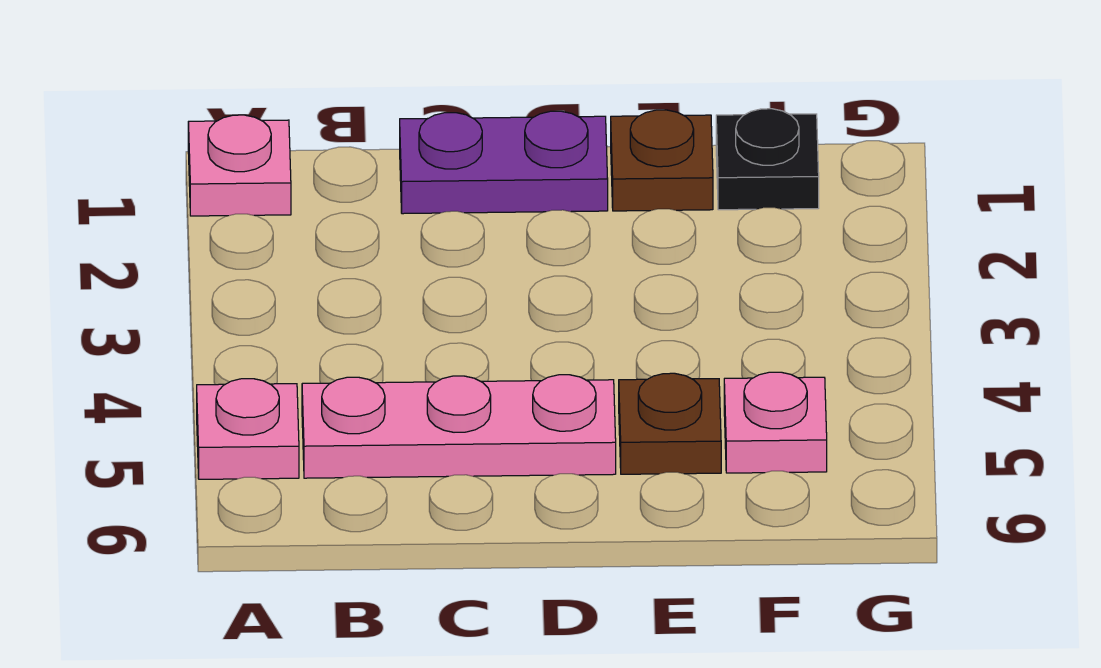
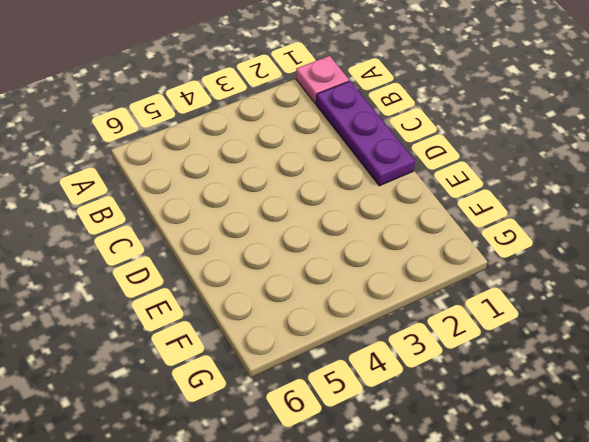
purple 1x3 plate [316,81,415,186] -> purple 1x2 plate [400,111,608,214]
none -> pink 1x1 plate [197,379,299,479]
none -> pink 1x3 plate [302,375,616,478]

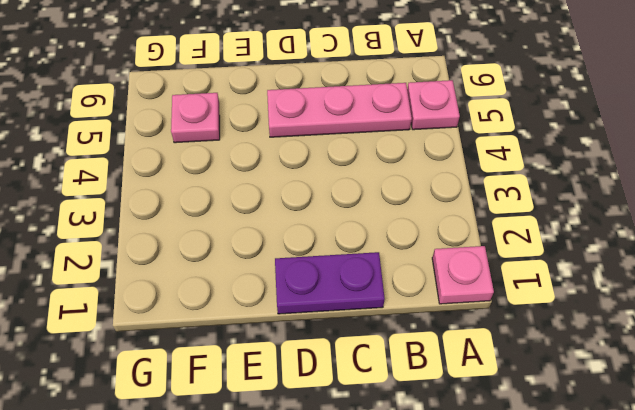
none -> brown 1x1 plate [611,110,713,211]
none -> brown 1x1 plate [619,373,721,474]

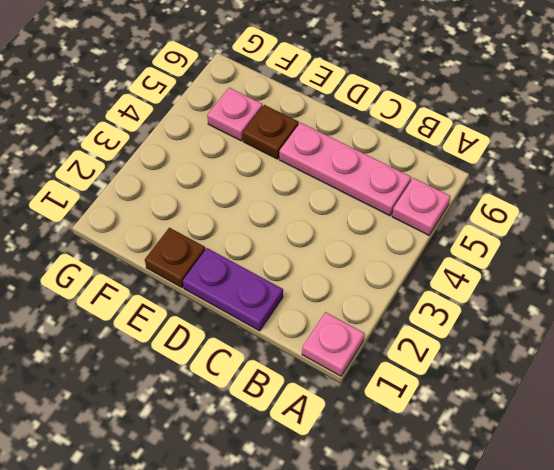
none -> black 1x1 plate [716,109,819,210]

